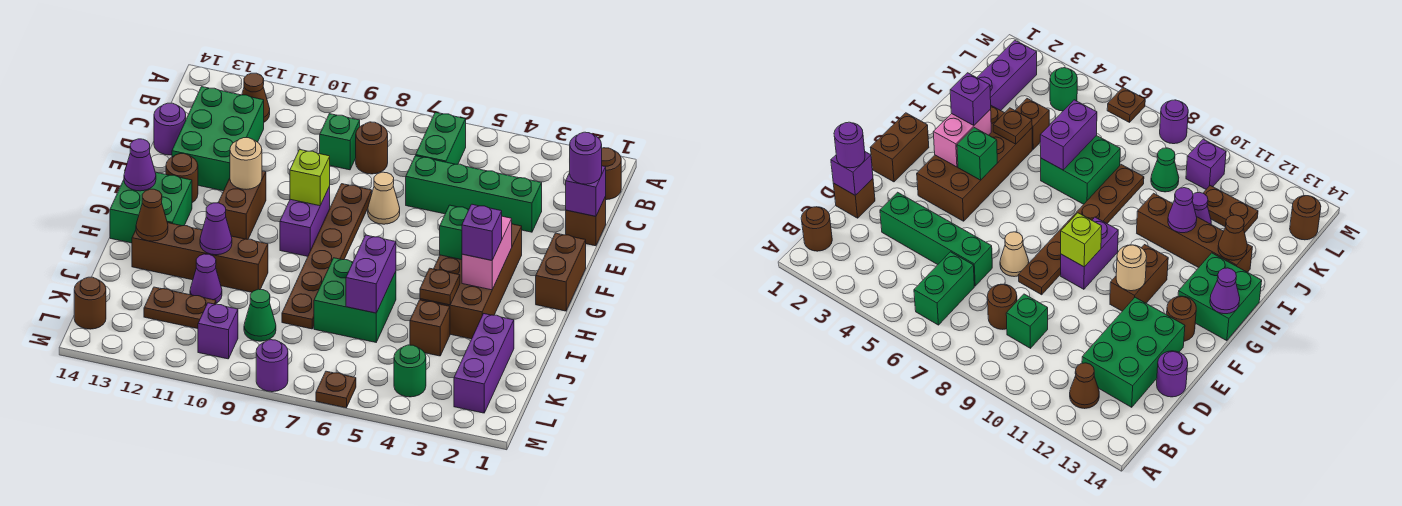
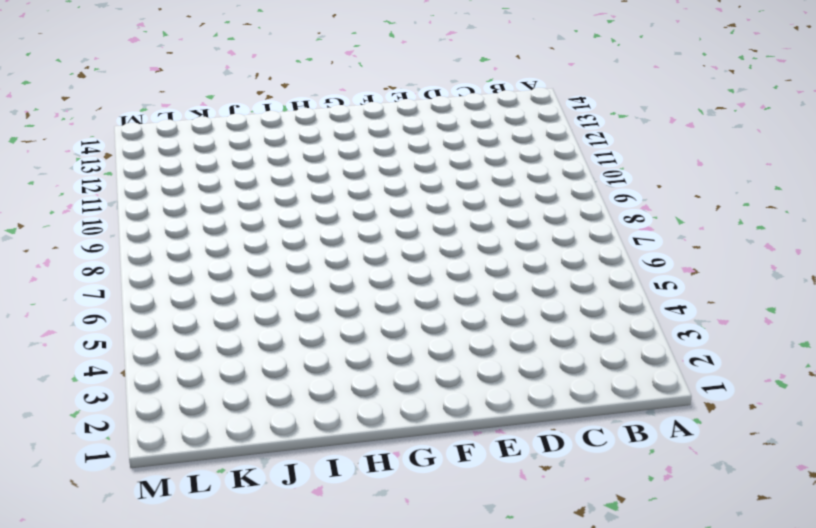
none -> brown 1x1 round brick [602,148,621,200]
none -> green 1x2 brick [416,112,466,164]
none -> brown 1x1 cone [242,73,270,122]
none -> brown 1x1 round brick [356,122,388,174]

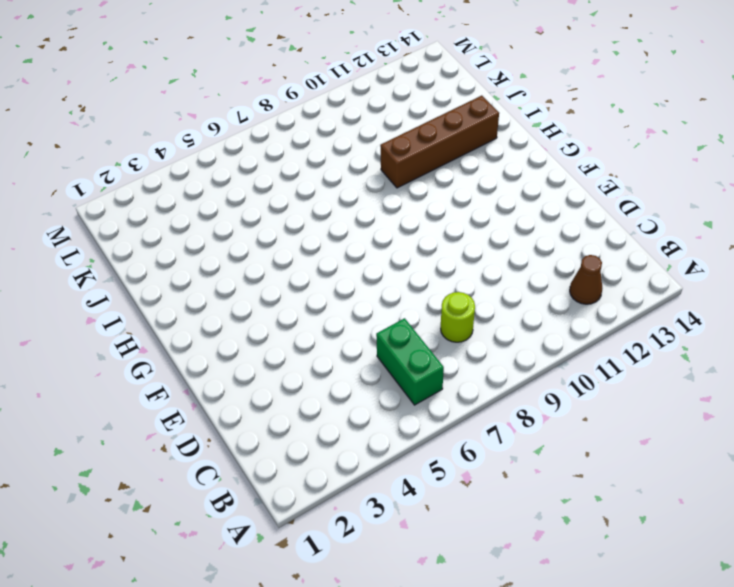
lime 1x1 round brick [441,292,475,342] -> brown 1x1 round brick [356,122,388,174]
none -> brown 1x1 round brick [602,148,621,200]
none -> green 1x1 brick [320,114,360,170]
none -> green 2x3 brick [172,87,264,191]
none -> brown 1x1 brick [566,197,606,246]

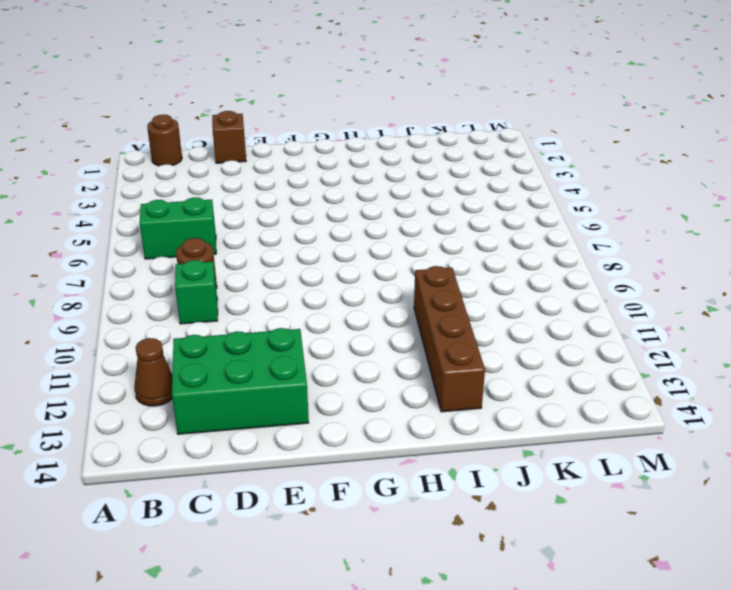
none -> green 1x4 brick [406,156,542,232]
none -> purple 1x1 round brick [154,103,186,155]
none -> tan 1x1 cone [368,172,400,224]
none -> brown 1x6 plate [282,184,372,329]

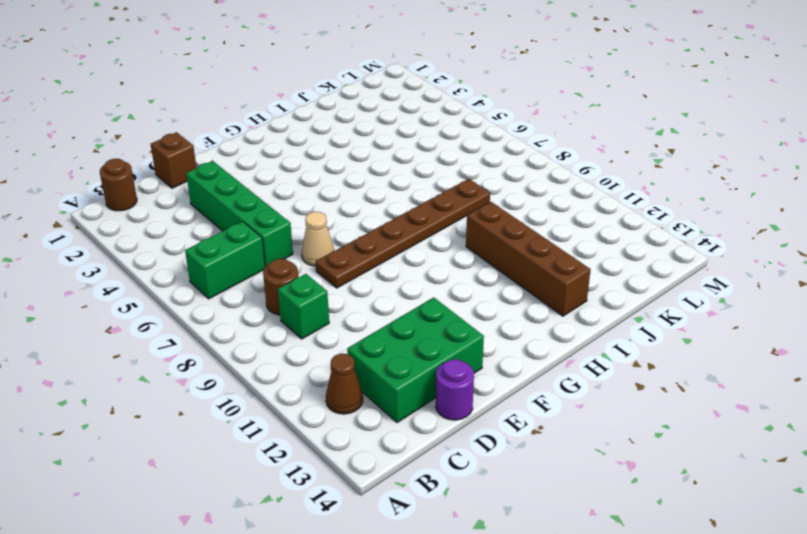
none -> brown 1x2 brick [536,233,586,311]
none -> brown 2x4 brick [420,224,522,339]
none -> purple 1x2 brick [280,186,330,256]
none -> brown 1x2 brick [218,171,266,239]

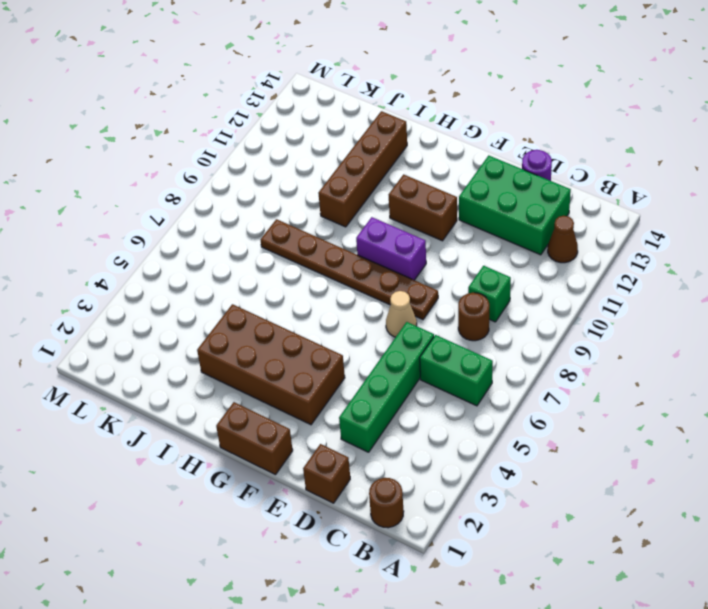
none -> brown 1x1 round brick [166,154,198,203]
none -> green 2x2 brick [110,172,192,243]
none -> green 2x2 brick [314,258,396,342]
none -> purple 1x3 brick [454,314,514,413]

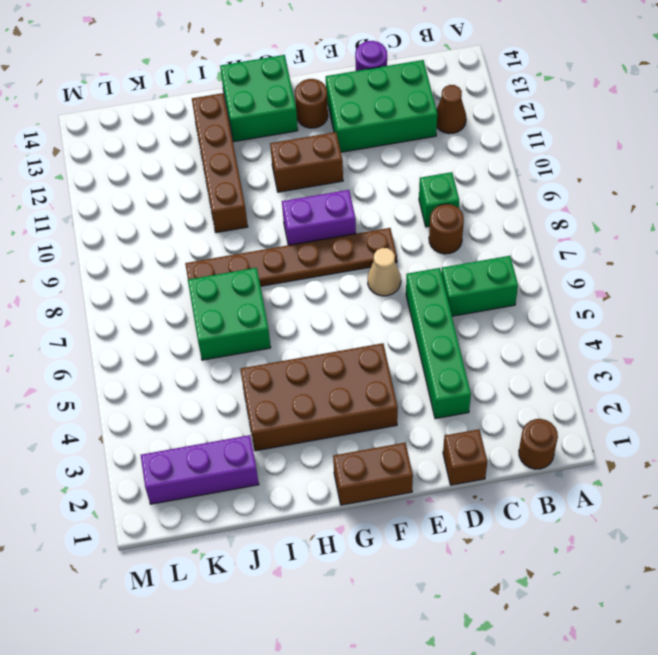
none -> brown 1x1 brick [410,300,450,356]
none -> purple 1x1 cone [190,254,222,303]
none -> green 1x1 cone [244,289,276,341]
none -> brown 1x2 plate [144,287,216,329]

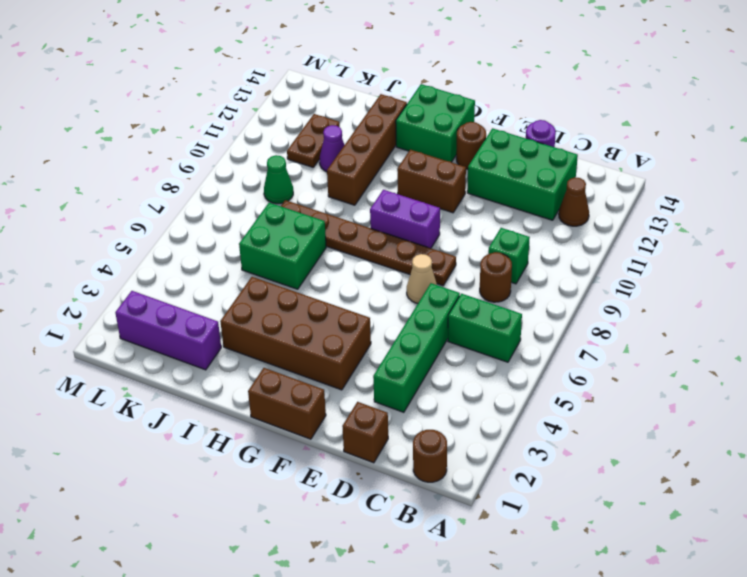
none -> brown 1x1 brick [410,300,450,356]
none -> green 1x1 round brick [394,345,426,397]
none -> purple 1x1 brick [198,303,238,359]
none -> brown 1x1 round brick [74,277,106,329]

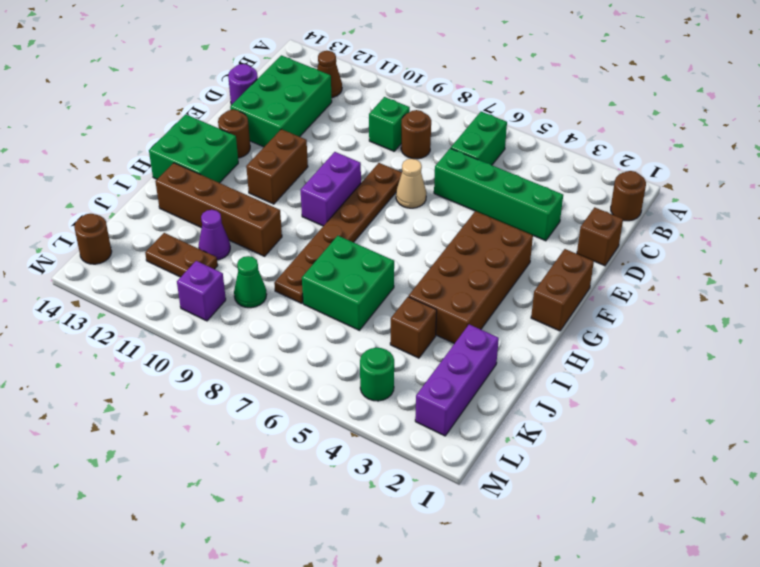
none -> brown 1x1 plate [316,371,356,408]
none -> purple 1x1 round brick [256,340,288,392]
none -> purple 1x1 brick [566,166,606,216]
none -> lime 1x1 brick [290,150,330,206]

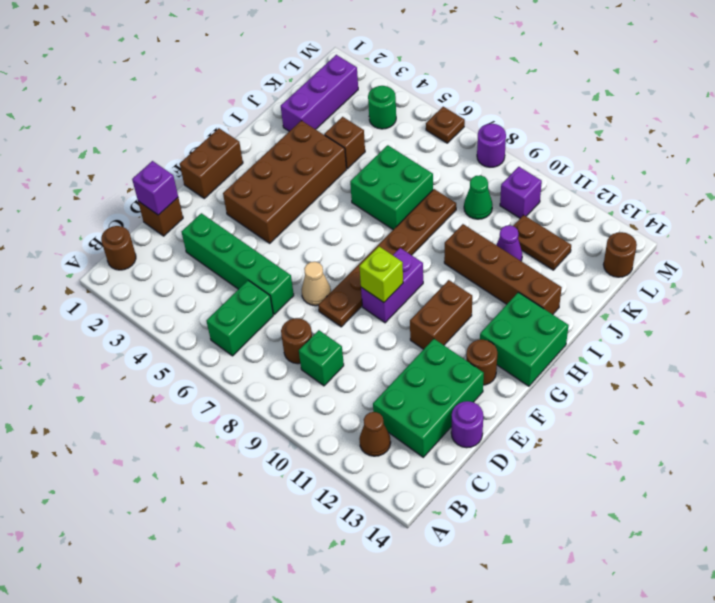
none -> tan 1x1 round brick [230,138,262,189]
none -> pink 1x2 brick [462,216,512,290]
none -> green 1x1 brick [440,205,469,260]
none -> purple 1x1 cone [124,139,156,191]

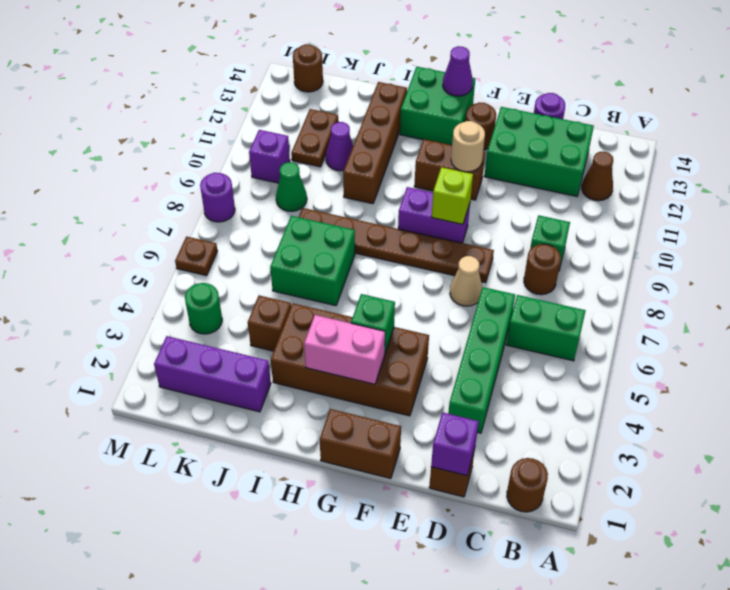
none -> brown 1x1 plate [420,268,460,305]
none -> purple 1x2 brick [346,235,396,313]
none -> purple 1x1 cone [200,203,232,255]
none -> brown 1x1 cone [136,189,168,241]

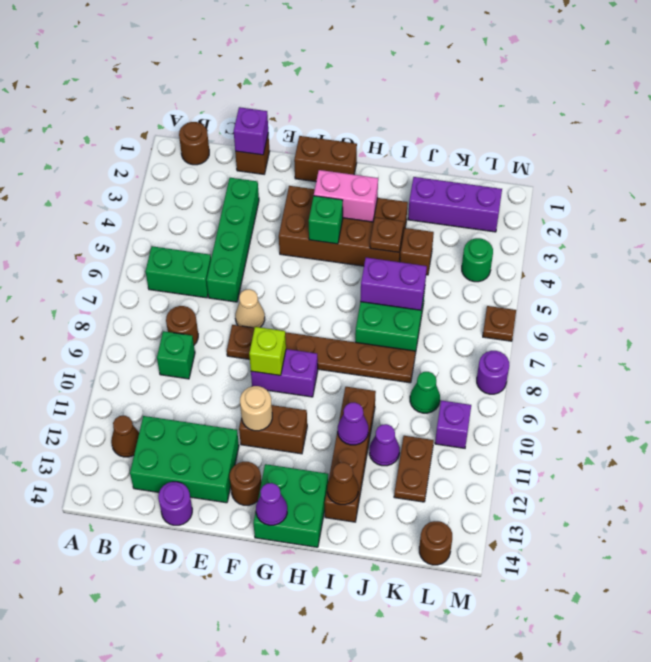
none -> purple 1x1 round brick [570,132,602,184]
none -> purple 1x1 brick [462,204,502,260]

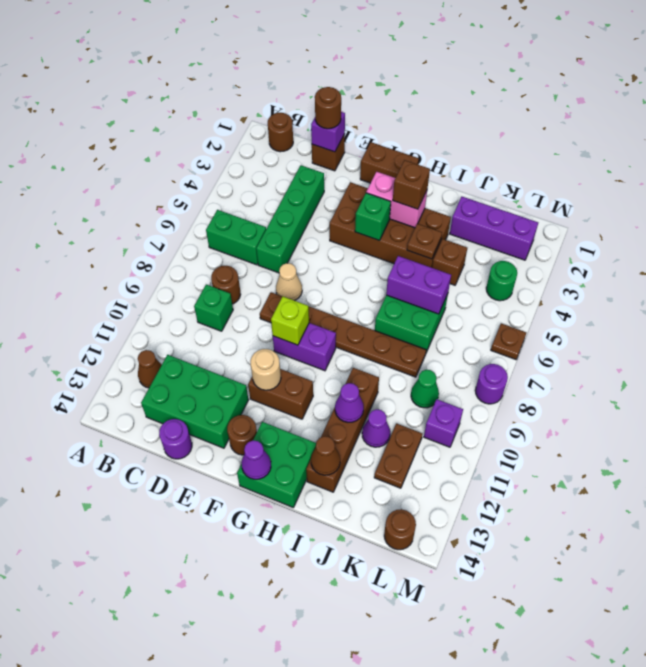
brown 1x1 round brick [315,87,341,129] -> purple 1x1 round brick [570,132,602,184]
brown 1x1 brick [393,160,430,209] -> purple 1x1 brick [462,204,502,260]

